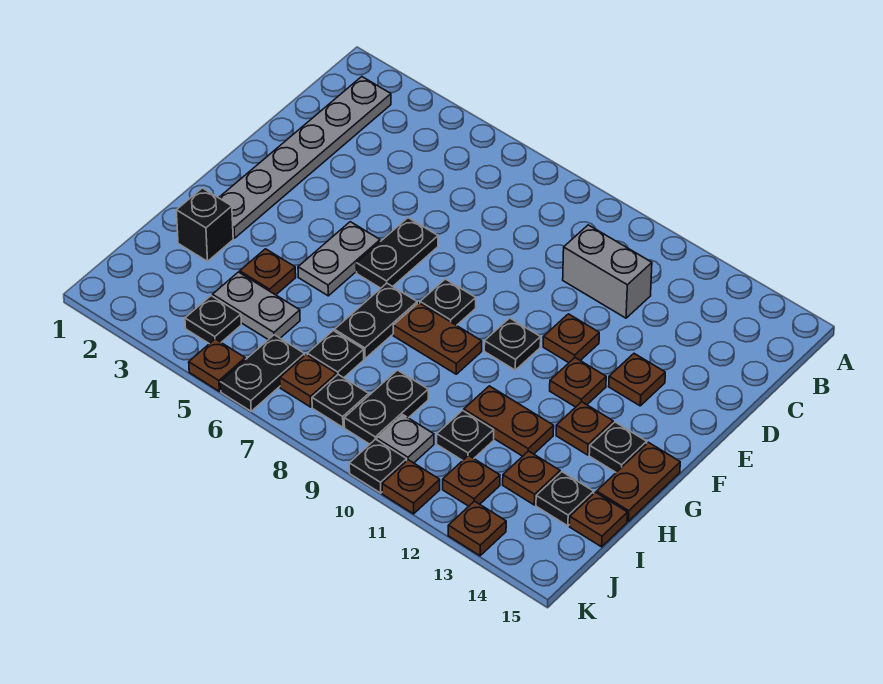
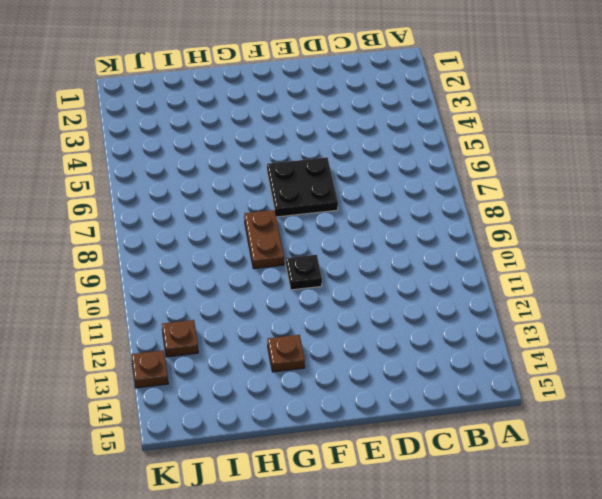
black 2x2 plate [267,157,338,217] -> black 1x2 plate [356,218,438,288]
none -> grey 1x6 plate [219,77,391,238]
none -> grey 1x2 brick [563,225,652,318]
none -> brown 1x1 plate [543,314,599,363]
none -> brown 1x1 plate [609,354,665,406]

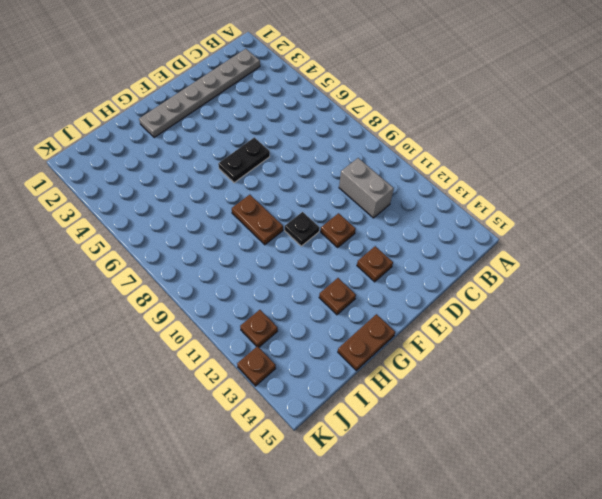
none -> grey 1x2 plate [298,222,380,296]
none -> black 1x1 plate [420,279,476,325]
none -> brown 1x1 plate [550,358,606,407]
none -> black 1x2 plate [334,283,417,359]

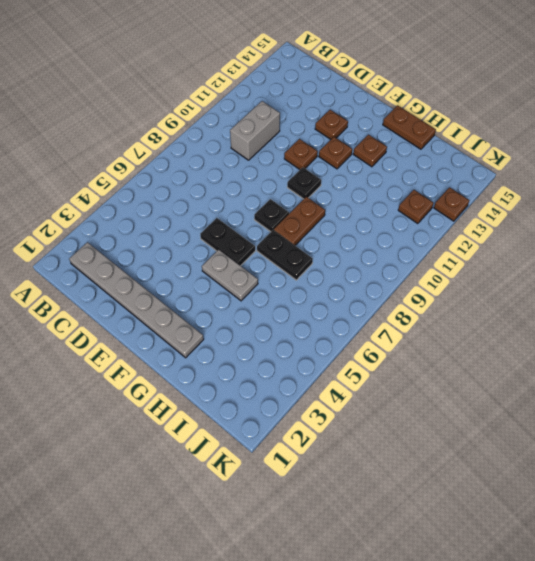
none -> black 1x1 plate [589,422,647,472]
none -> black 1x1 brick [176,188,233,261]
none -> brown 1x1 plate [240,249,296,295]
none -> brown 1x2 plate [464,386,554,456]

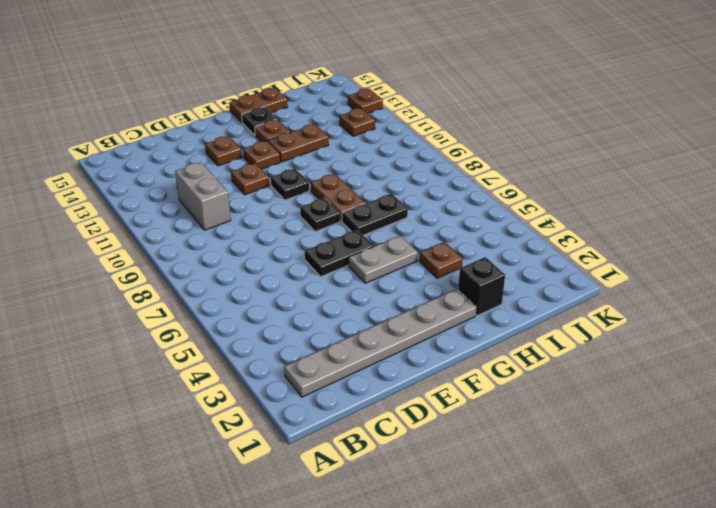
brown 1x2 plate [268,124,329,162] -> brown 1x2 plate turned to [464,386,554,456]
none -> grey 1x2 plate [213,272,300,340]
none -> black 1x1 plate [307,331,364,378]
none -> black 1x2 plate [344,370,428,444]
none -> black 1x1 plate [437,410,494,460]

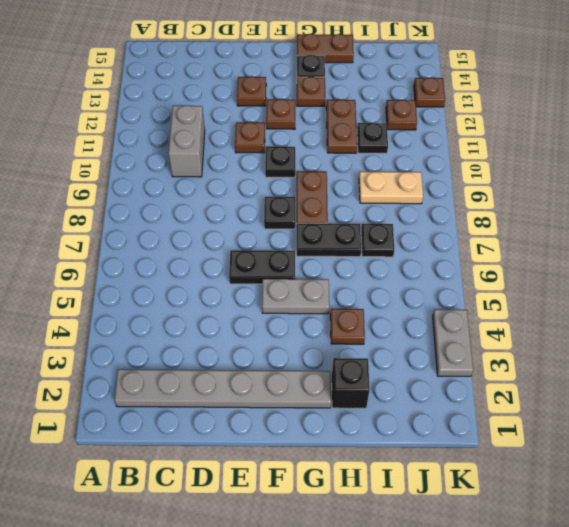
tan 1x2 plate [359,172,423,204] -> black 1x2 plate [344,370,428,444]
grey 1x2 plate [433,309,473,376] -> grey 1x2 plate moved to [213,272,300,340]
none -> brown 1x1 plate [503,451,560,505]
none -> black 1x1 plate [536,472,594,526]
none -> brown 1x1 plate [570,492,628,547]
none -> black 1x1 plate [185,296,241,344]

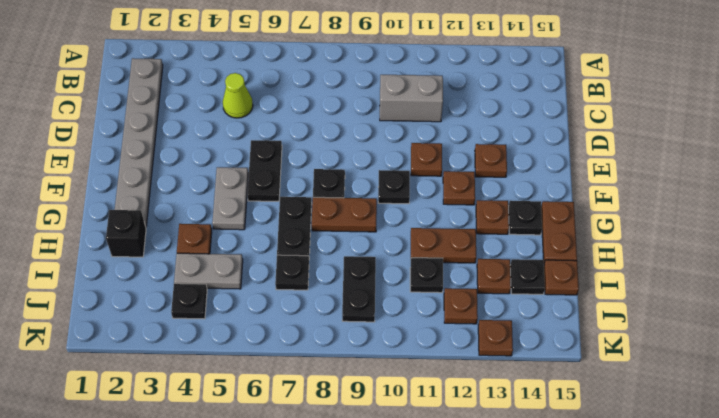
lime 1x1 cone [223,73,253,118] -> none
none -> black 1x2 plate [220,335,305,411]
none -> brown 1x1 plate [280,355,337,407]
none -> black 1x1 plate [312,375,369,427]
none -> grey 1x1 plate [377,415,434,463]

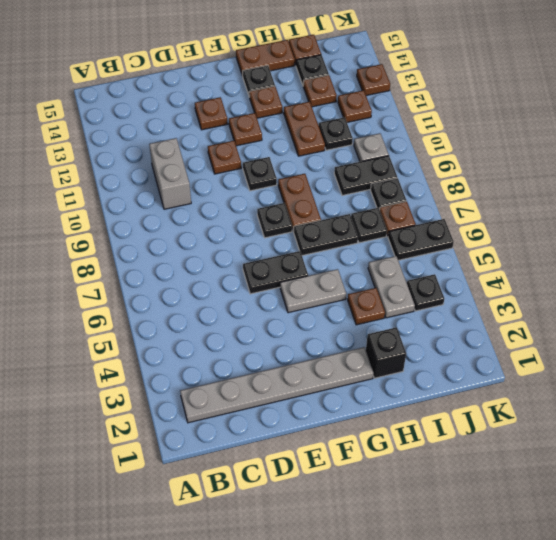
none -> brown 1x1 plate [189,339,245,391]
none -> black 1x1 plate [349,439,407,493]
none -> brown 1x1 plate [382,460,440,514]

